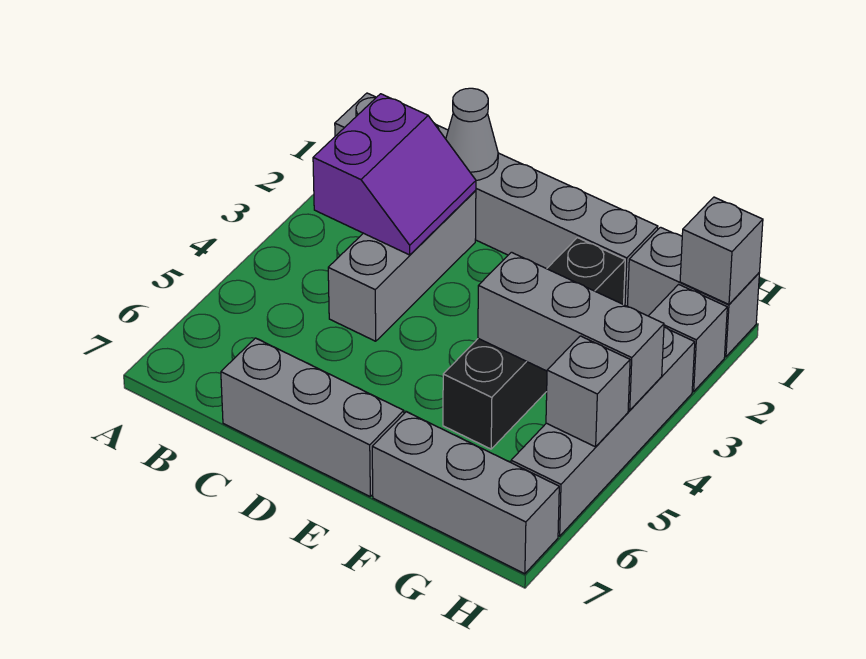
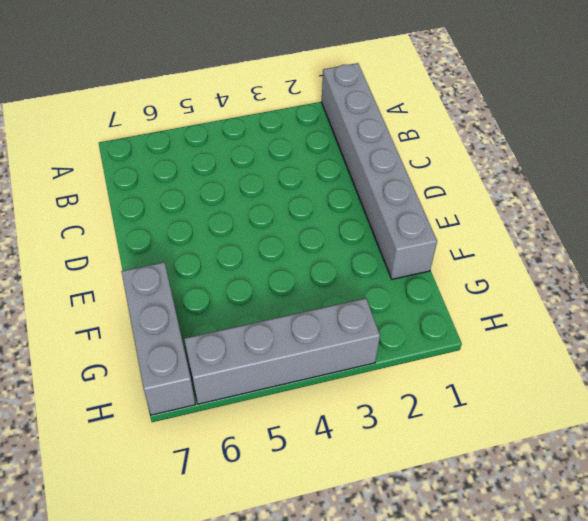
none -> grey 1x3 brick [328,190,476,341]
none -> grey 1x3 brick [221,338,404,496]
none -> black 1x4 brick [443,238,625,449]

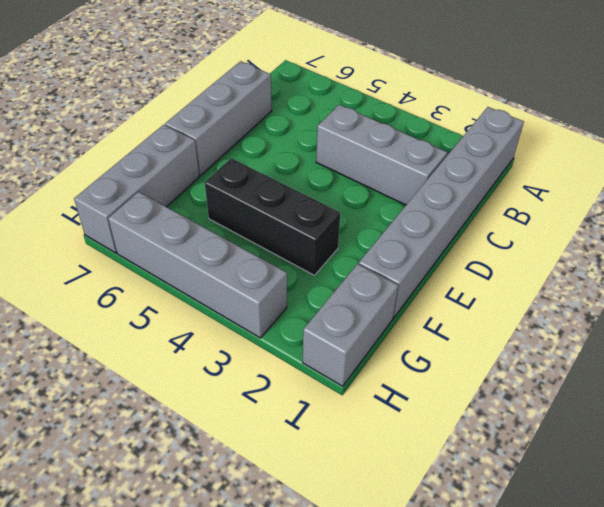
black 1x3 brick [205,158,340,275] -> black 1x4 brick [443,238,625,449]
none -> grey 1x1 brick [649,284,727,392]
none -> purple 2x2 slope [313,94,476,255]
none -> grey 1x1 cone [446,88,498,180]

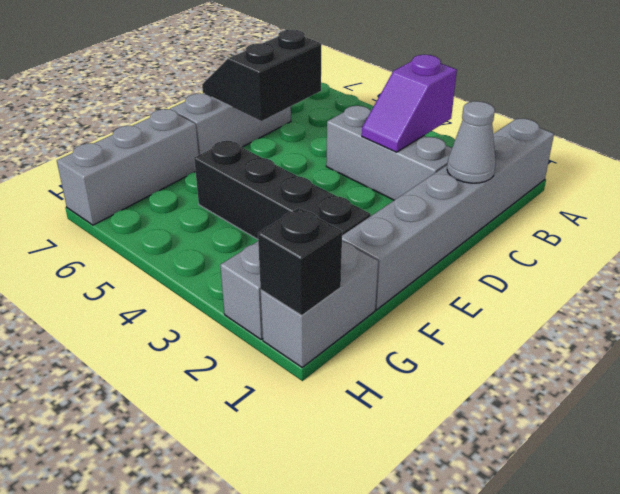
purple 1x2 slope [362,55,457,152] -> purple 2x2 slope [313,94,476,255]
black 2x2 slope [202,30,321,121] -> none
black 1x1 brick [258,208,342,315] -> grey 1x1 brick [680,197,763,304]
none -> grey 1x4 brick [511,327,695,536]
none -> grey 1x3 brick [478,252,664,410]
none -> grey 1x1 brick [546,336,630,447]

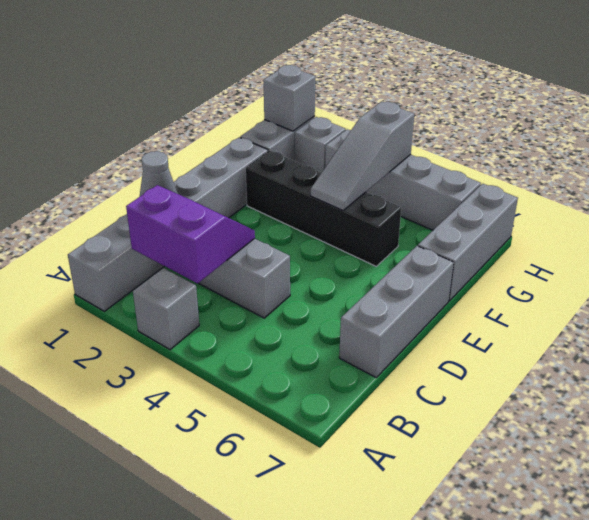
grey 1x1 brick [133,268,199,350] -> grey 1x1 brick moved to [546,336,630,447]
grey 1x3 slope [311,102,414,211] -> grey 1x3 brick [478,252,664,410]

